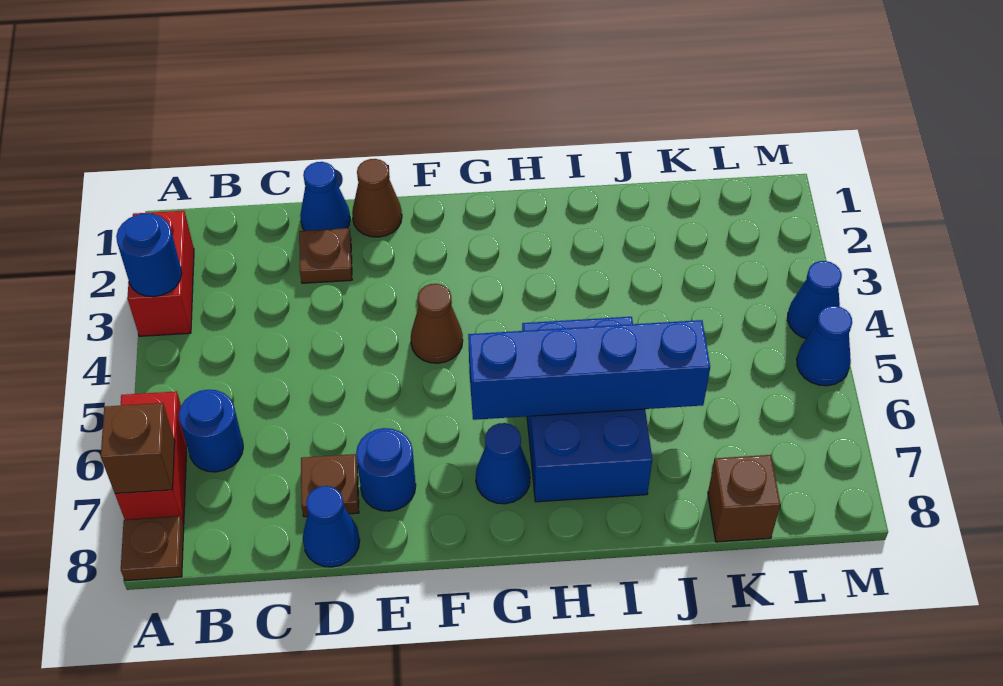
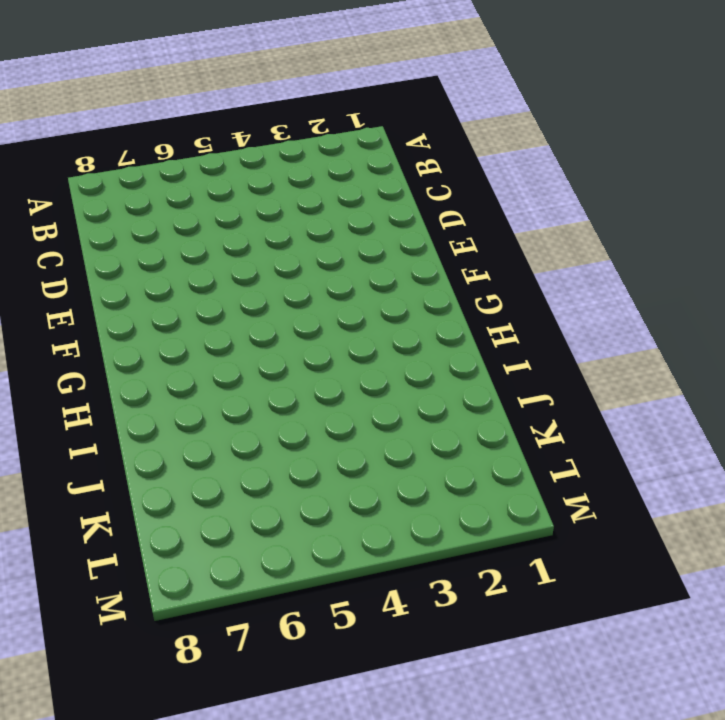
none -> red 1x2 brick [127,211,194,336]
none -> red 1x2 brick [115,391,187,524]
none -> brown 1x1 plate [121,516,184,581]

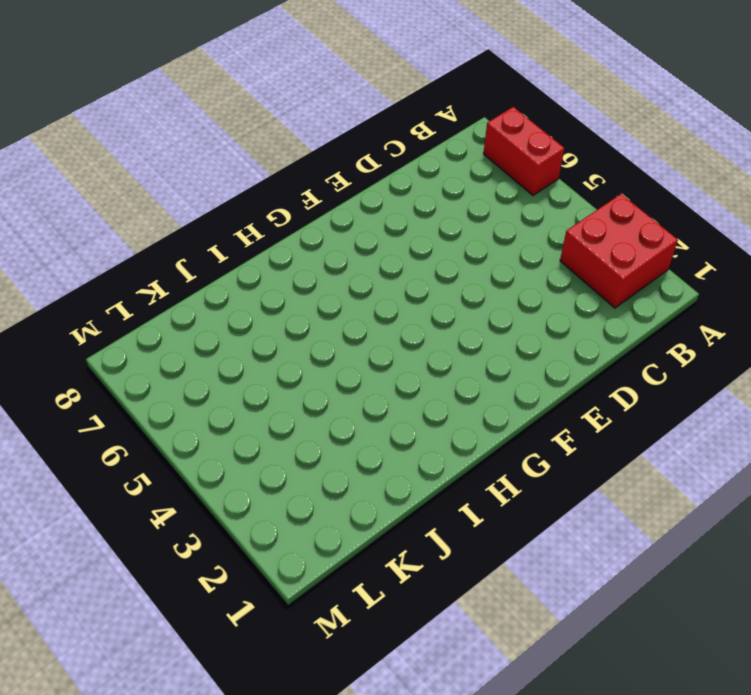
red 2x2 brick [560,194,678,308] -> red 1x2 brick [127,211,194,336]
none -> brown 1x1 plate [121,516,184,581]
none -> blue 1x1 round brick [179,390,243,472]
none -> blue 1x1 cone [300,162,350,231]

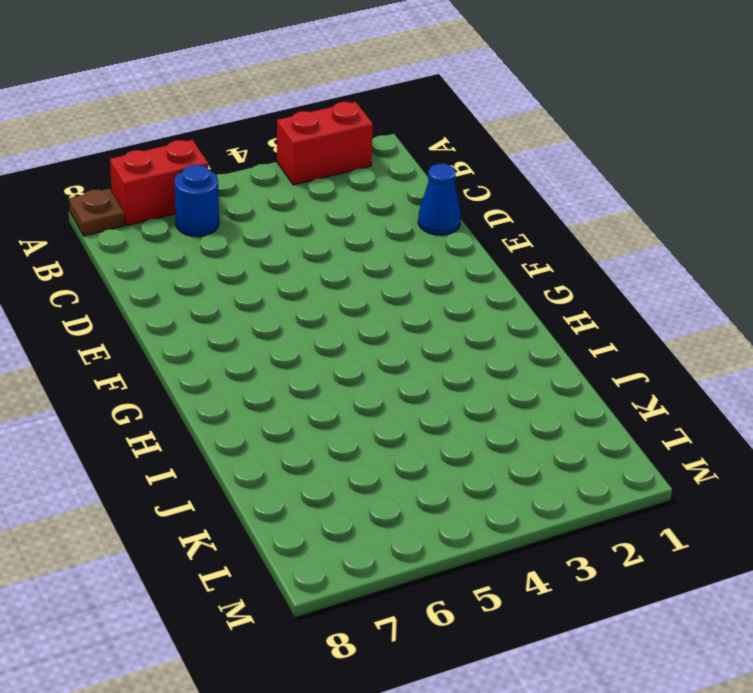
none -> brown 1x1 plate [299,228,352,283]
none -> brown 1x1 plate [301,454,359,517]
none -> blue 1x1 cone [303,486,360,567]

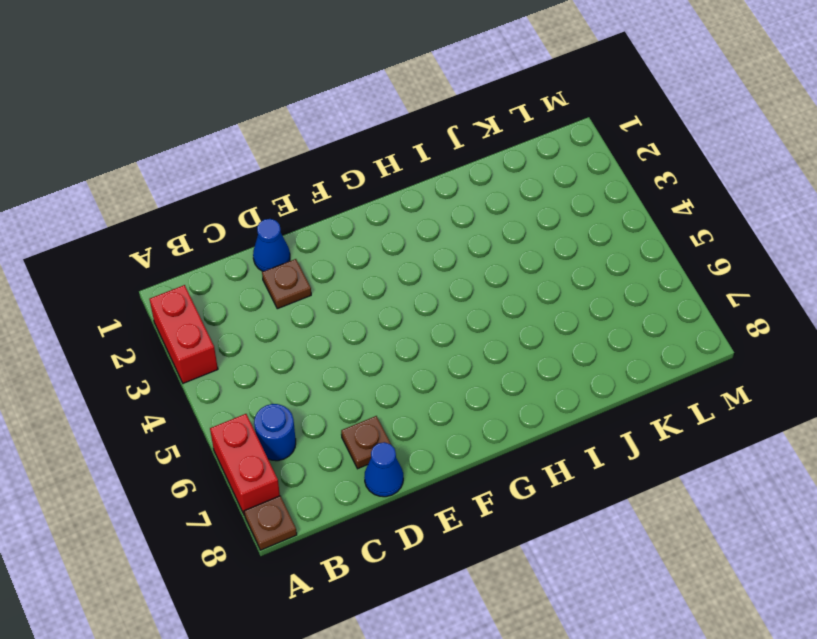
none -> brown 1x1 cone [352,159,402,237]
none -> blue 1x1 round brick [356,428,416,511]
none -> brown 1x1 cone [411,284,463,363]

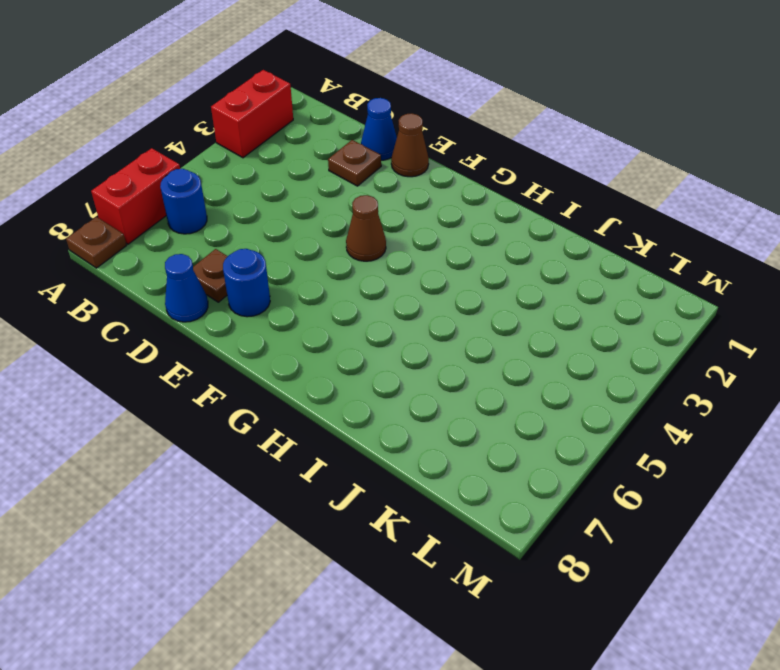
none -> blue 1x1 cone [476,423,530,504]
none -> blue 2x3 brick [522,317,652,502]
none -> brown 1x1 brick [708,455,780,542]

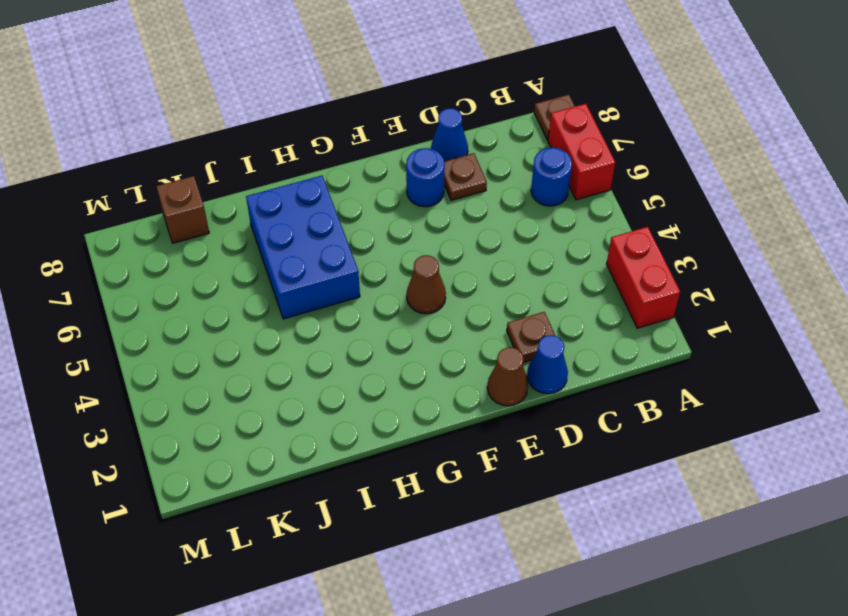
none -> blue 1x1 cone [476,423,530,504]
none -> blue 1x1 cone [788,261,842,338]
none -> blue 1x1 cone [797,306,852,386]

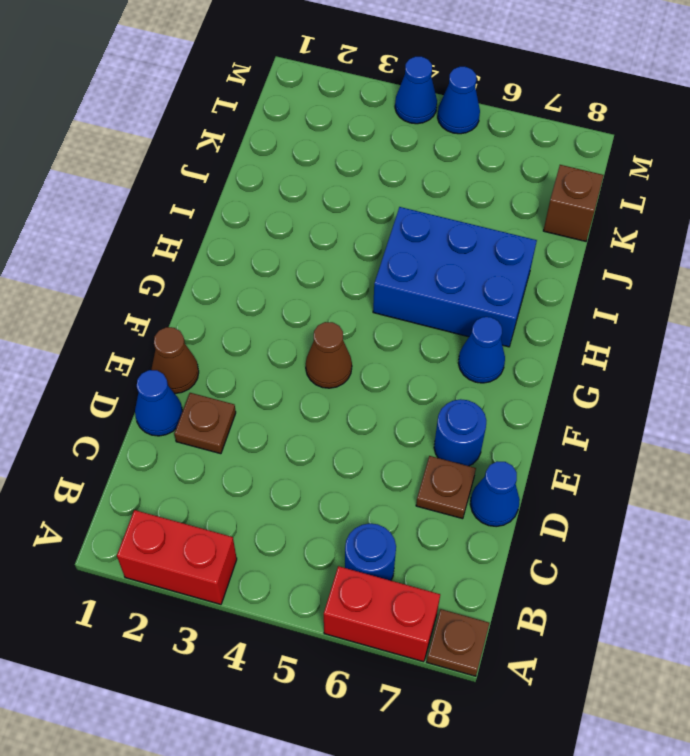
none -> blue 1x1 round brick [116,213,182,297]
none -> brown 1x1 brick [101,403,175,493]
none -> blue 1x4 brick [468,320,710,420]

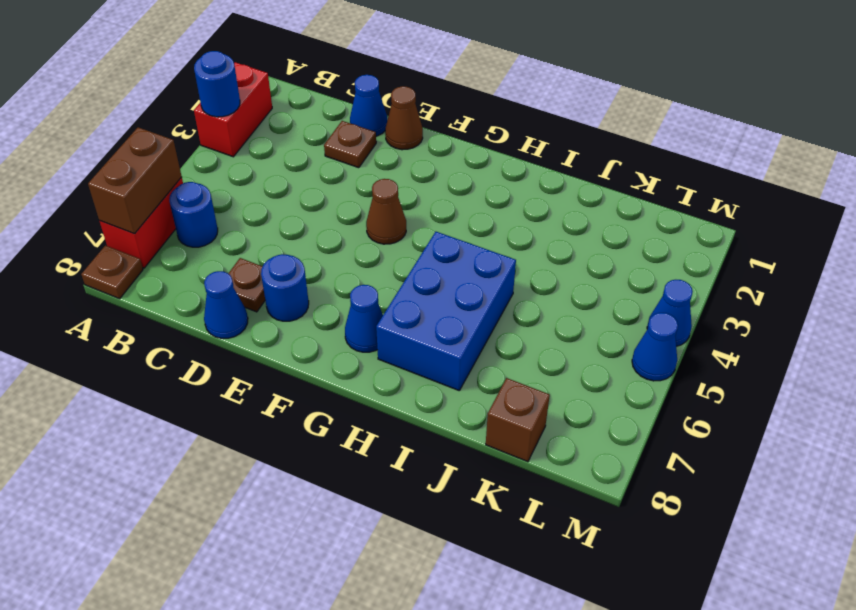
brown 1x2 brick [88,127,182,234] -> brown 1x1 brick [101,403,175,493]
none -> blue 1x4 brick [468,320,710,420]

